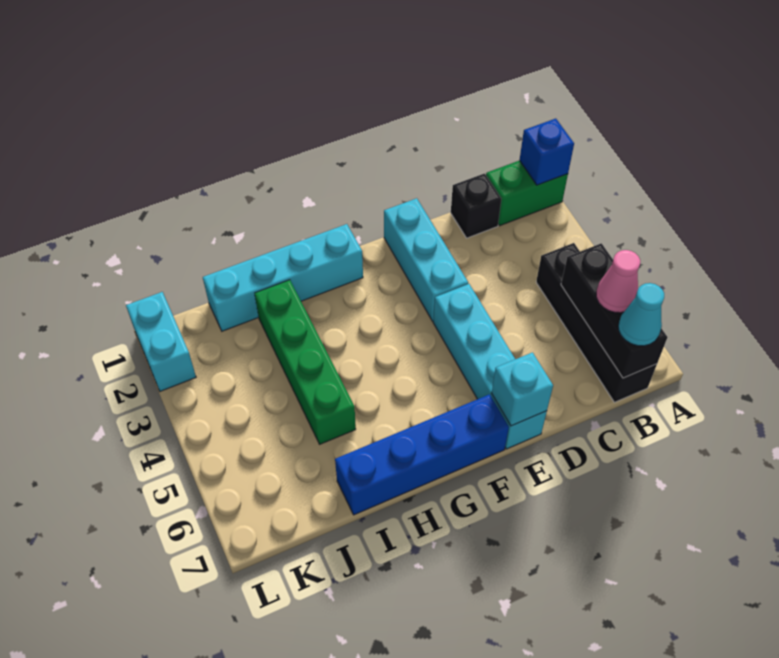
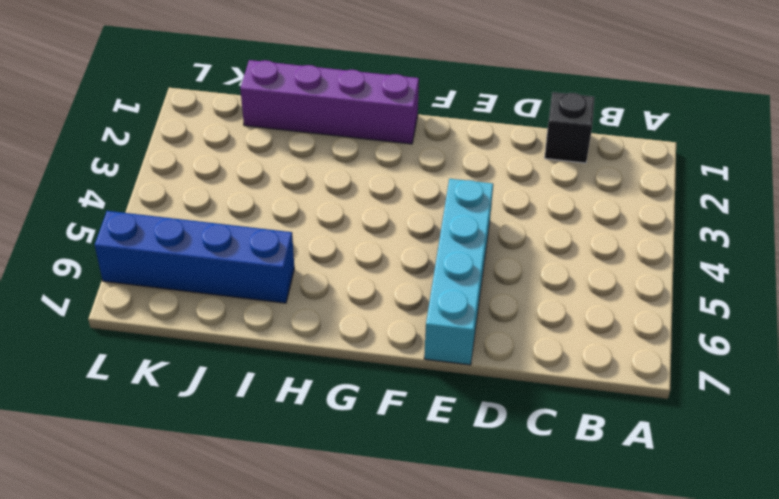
purple 1x4 brick [240,60,419,144] -> cyan 1x4 brick [203,224,363,331]
blue 1x4 brick [95,211,294,303] -> blue 1x4 brick moved to [335,394,509,515]
none -> green 1x2 brick [486,161,568,226]
none -> black 1x4 brick [536,243,657,402]
none -> cyan 1x3 brick [384,198,468,321]

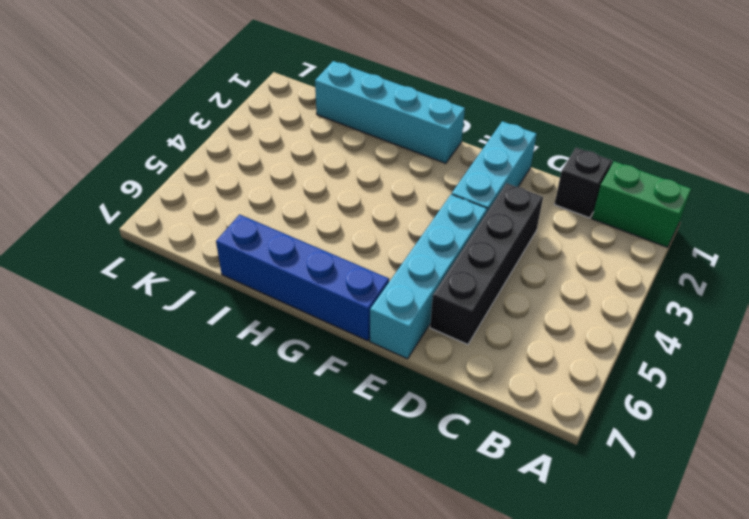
black 1x4 brick [430,183,543,345] -> black 1x4 brick moved to [536,243,657,402]
none -> green 1x4 brick [254,280,356,444]
none -> cyan 1x2 brick [126,292,196,391]
none -> blue 1x1 brick [520,119,574,185]

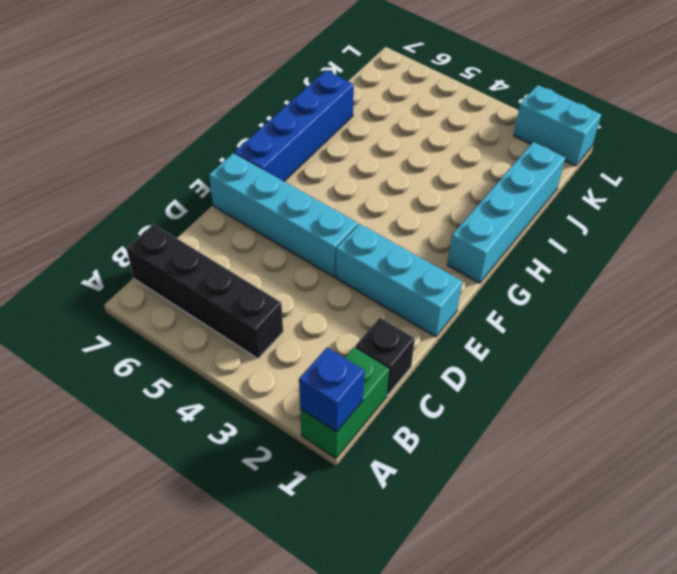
none -> green 1x4 brick [254,280,356,444]
none -> black 1x3 brick [561,243,667,378]
none -> cyan 1x1 brick [492,352,553,426]

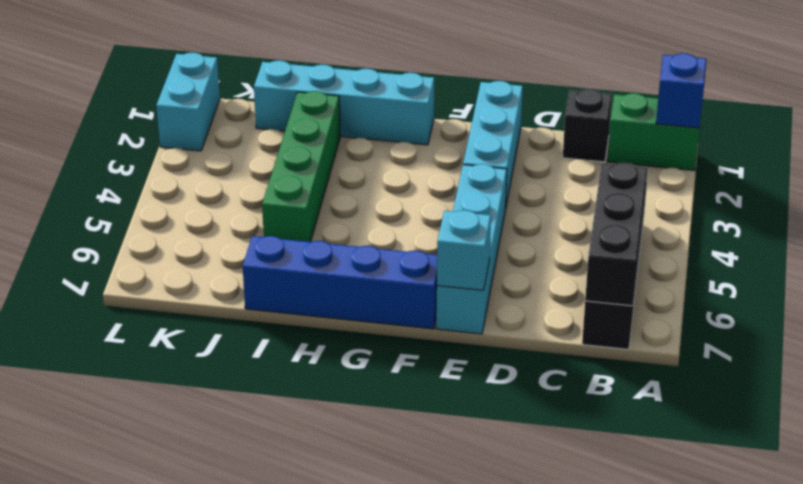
none -> pink 1x1 cone [596,250,640,313]
none -> cyan 1x1 cone [618,283,664,346]

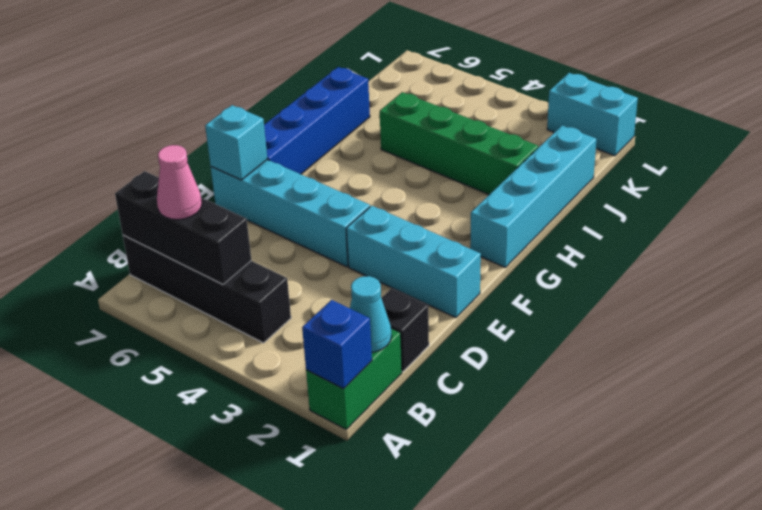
cyan 1x1 cone [350,276,392,352] -> cyan 1x1 cone moved to [618,283,664,346]

